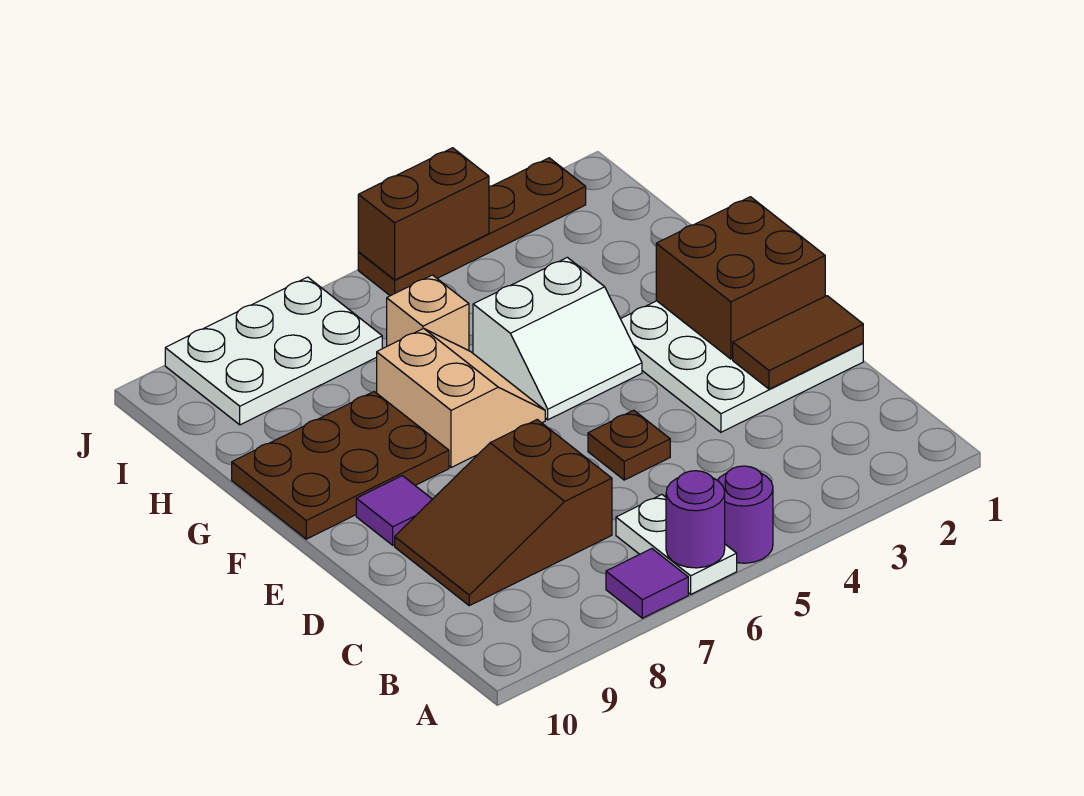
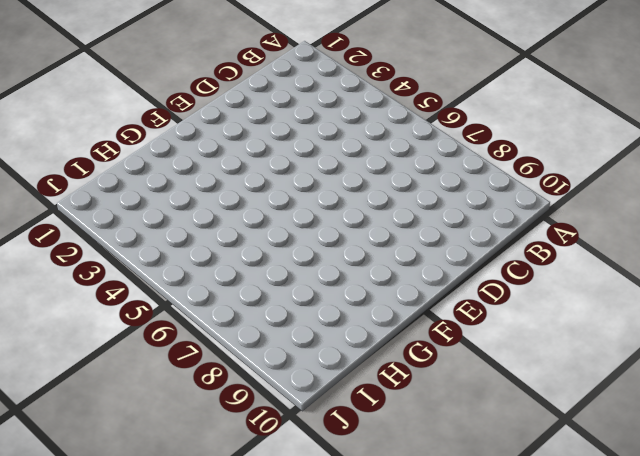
none -> purple 1x1 round brick [718,466,773,563]
none -> white 1x2 plate [616,495,737,594]
none -> purple 1x1 tile [606,549,688,618]

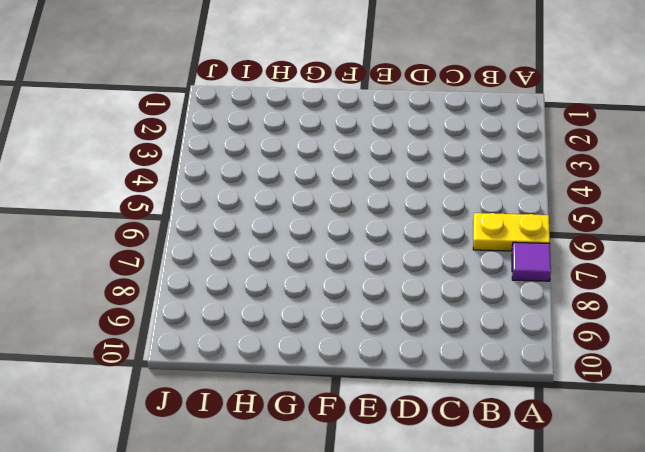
yellow 1x2 plate [473,213,550,251] -> white 1x2 plate [616,495,737,594]
none -> purple 1x1 round brick [718,466,773,563]
none -> brown 2x3 slope [395,420,612,606]
none -> white 3x3 plate [621,301,863,432]

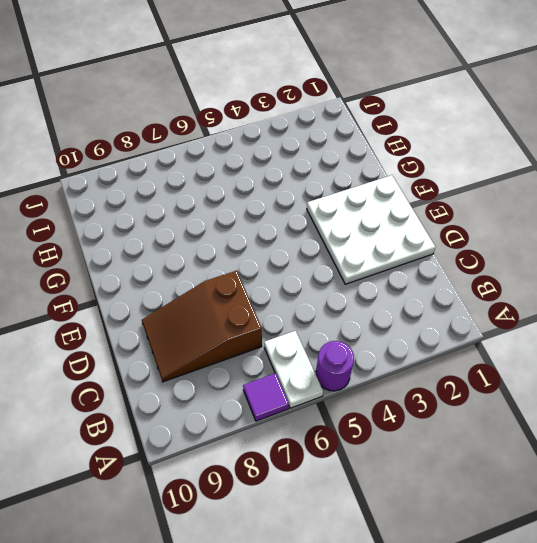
none -> brown 1x1 plate [588,410,670,480]
none -> purple 1x1 tile [356,476,432,545]
none -> white 2x2 slope [473,257,642,420]

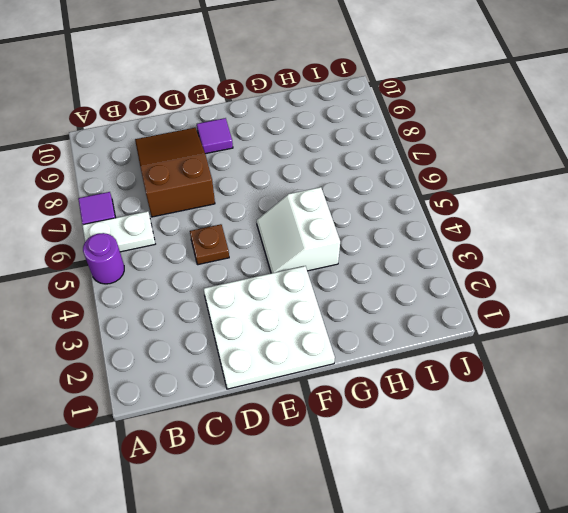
none -> tan 2x2 slope [377,328,545,468]
none -> brown 2x3 plate [232,392,449,539]
none -> tan 1x1 brick [387,275,469,351]

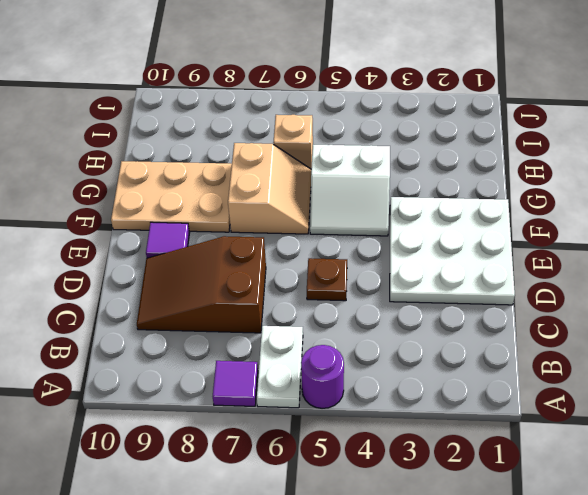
tan 2x3 plate [111,161,232,232] -> brown 2x3 plate [232,392,449,539]
none -> white 2x3 plate [165,277,382,425]
none -> brown 1x4 plate [358,158,586,296]
none -> purple 1x1 round brick [666,471,725,568]

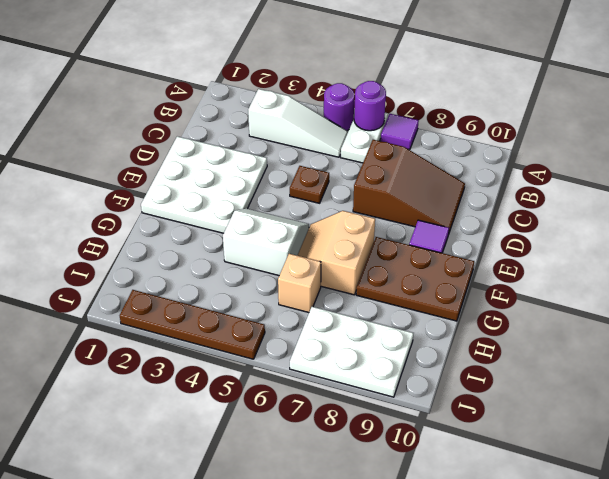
white 1x3 slope [248,89,348,157] -> none
none -> brown 1x2 tile [733,296,863,389]
none -> brown 2x2 brick [656,197,825,359]
none -> brown 1x2 brick [358,148,489,280]

